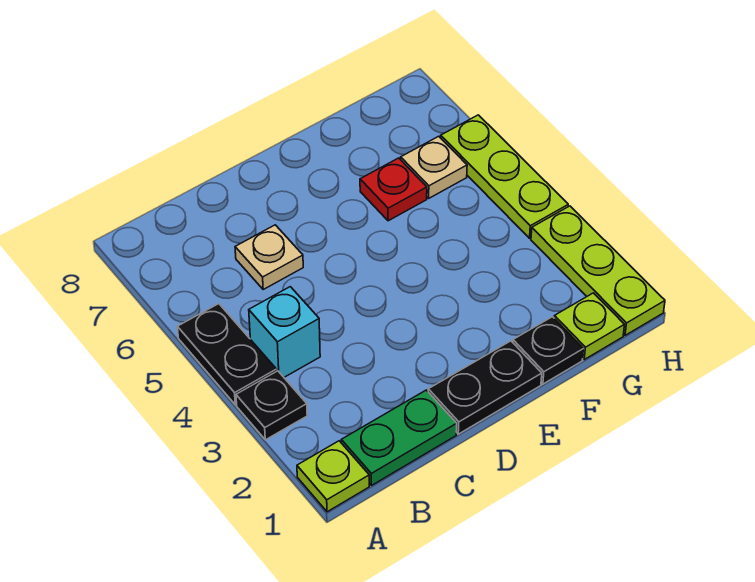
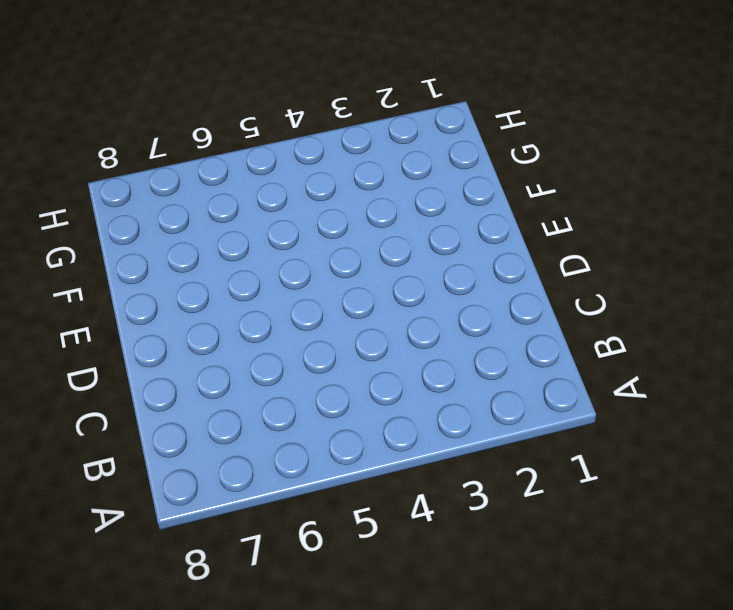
none -> lime 1x1 plate [297,441,369,512]
none -> black 1x1 plate [236,371,307,440]
none -> black 1x2 plate [178,304,277,405]

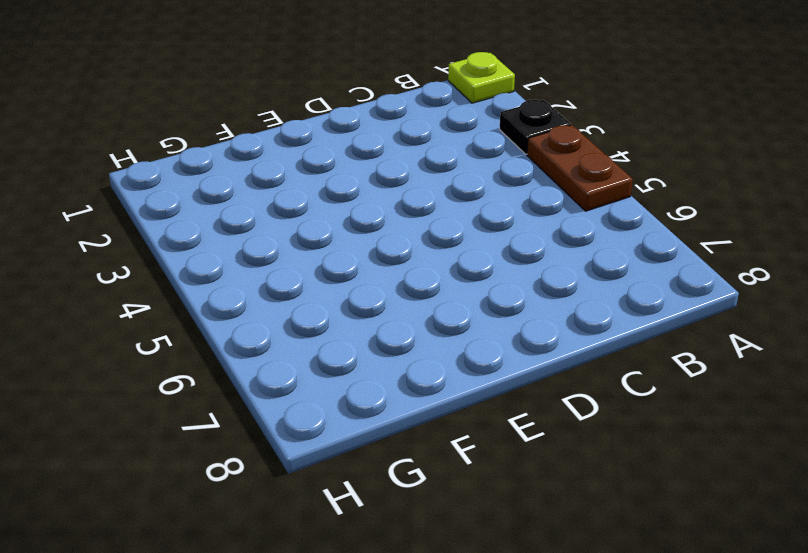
brown 1x2 plate [527,125,633,211] -> black 1x2 plate [178,304,277,405]
none -> green 1x2 plate [341,390,457,486]
none -> cyan 1x1 brick [249,287,320,377]
none -> tan 1x1 plate [235,225,303,289]

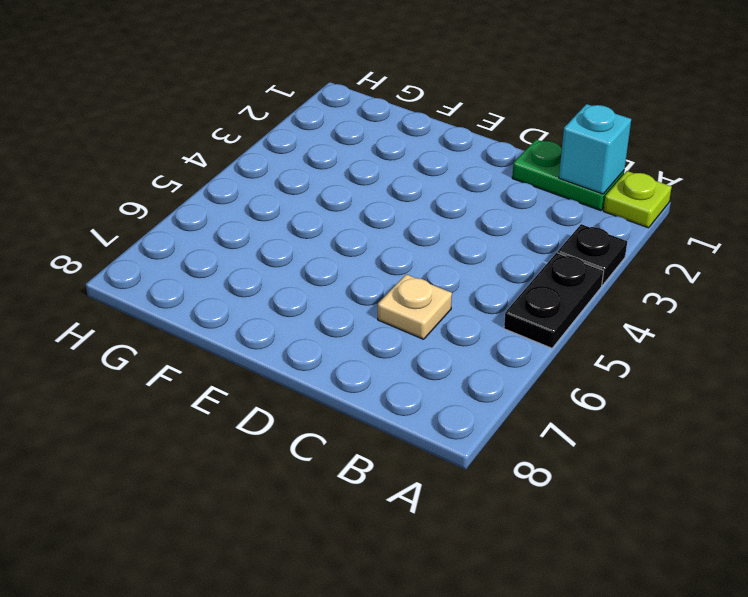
cyan 1x1 brick [559,104,631,194] -> cyan 1x1 brick moved to [249,287,320,377]
none -> black 1x2 plate [428,341,542,434]
none -> black 1x1 plate [513,317,583,384]
none -> red 1x1 plate [360,158,427,221]

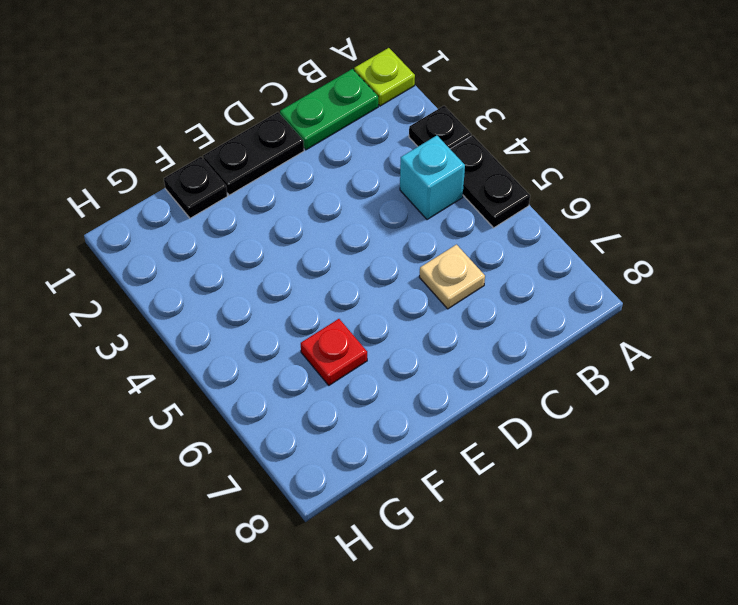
none -> lime 1x1 plate [554,293,624,360]
none -> tan 1x1 plate [401,136,467,198]
none -> lime 1x3 plate [531,206,665,335]

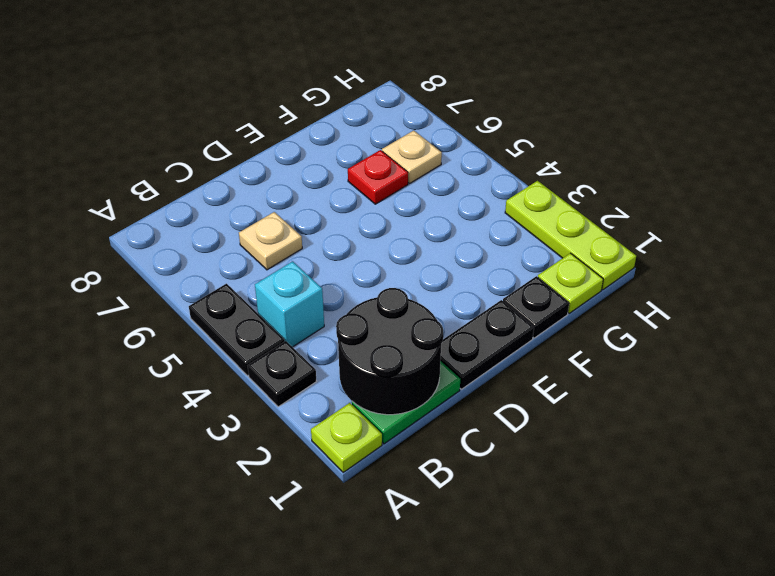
black 2x2 round brick [336,288,444,415] -> none
none -> lime 1x3 plate [441,115,568,238]

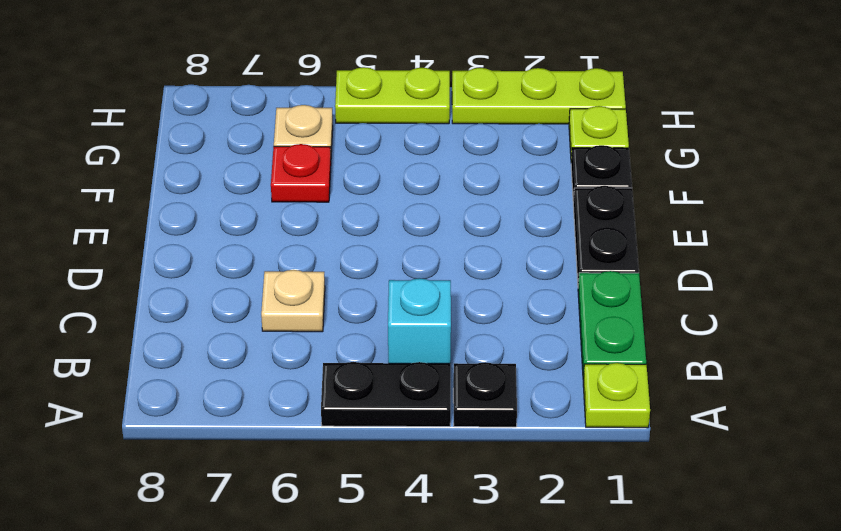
lime 1x2 plate [335,67,450,124] -> lime 1x3 plate [441,115,568,238]

